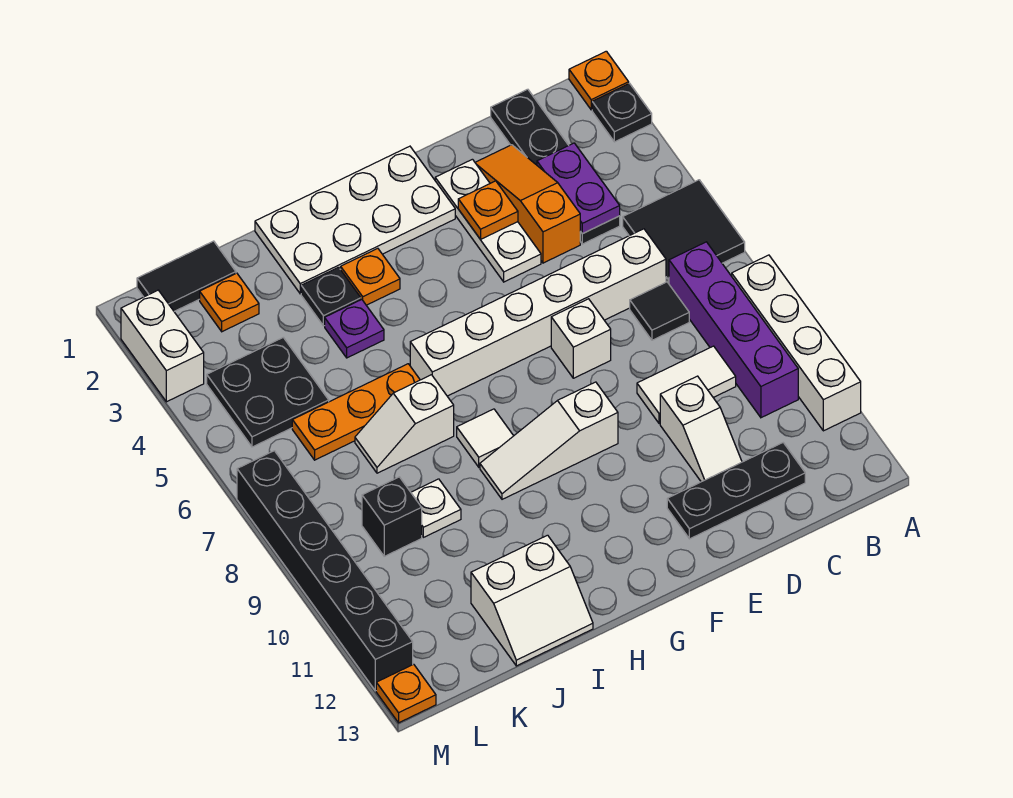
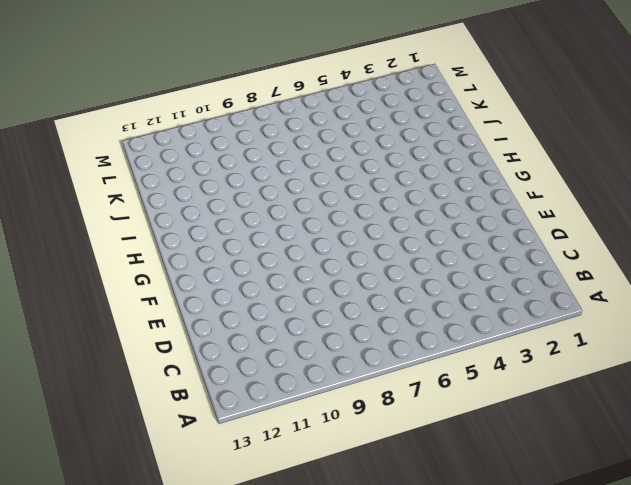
none -> orange 1x1 plate [569,51,629,110]
none -> black 1x1 plate [592,83,652,142]
none -> black 2x2 tile [623,180,745,284]
none -> white 1x4 brick [732,255,861,431]

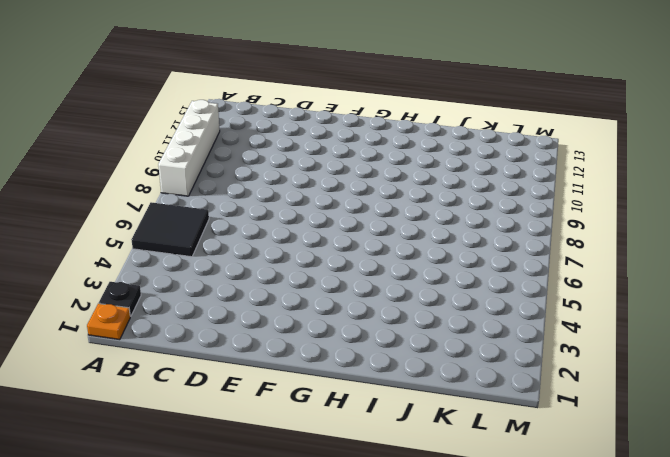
none -> purple 1x4 brick [669,242,798,418]
none -> black 1x4 plate [491,89,620,244]
none -> white 1x6 brick [410,229,666,396]
none -> black 1x1 tile [630,282,689,340]

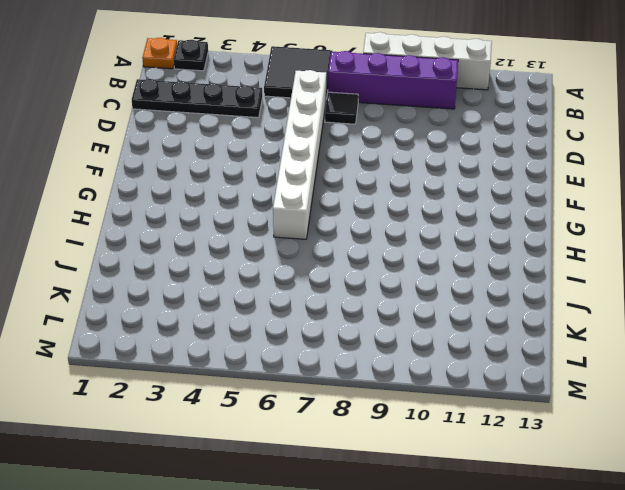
none -> white 1x2 tile [637,346,736,424]
none -> black 1x3 plate [667,443,805,539]
none -> orange 1x3 slope [475,145,580,263]
none -> white 1x2 slope [660,376,742,482]

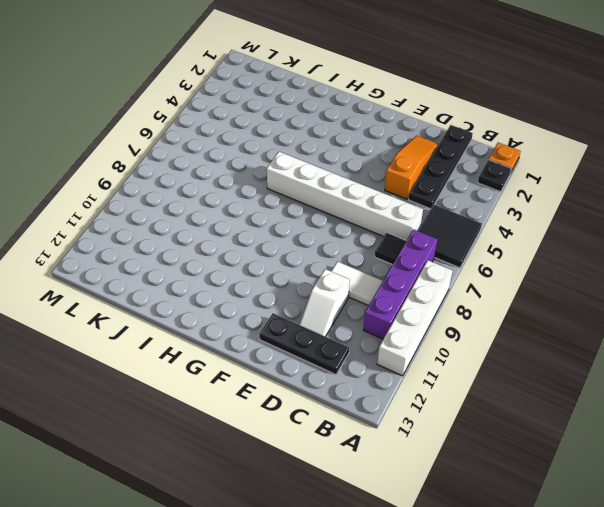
none -> white 1x3 plate [435,159,541,282]
none -> white 1x1 brick [551,299,611,378]
none -> white 2x4 plate [255,146,455,294]
none -> white 1x3 slope [480,382,618,499]

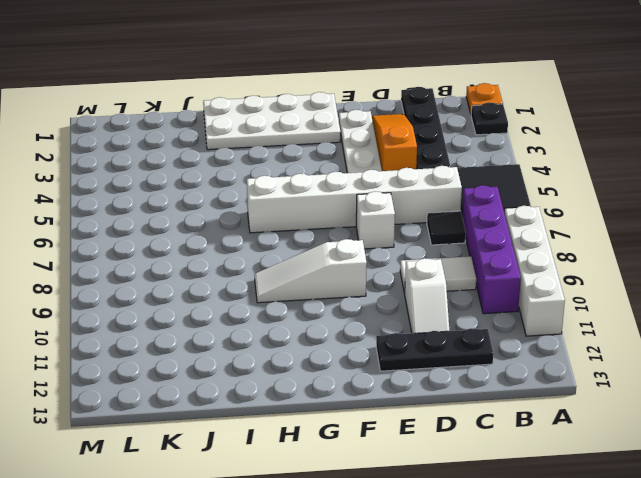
none -> orange 1x1 plate [341,248,400,305]
none -> white 1x1 tile [457,409,513,467]
none -> black 1x1 plate [301,267,361,326]
none -> purple 1x1 plate [325,300,384,358]

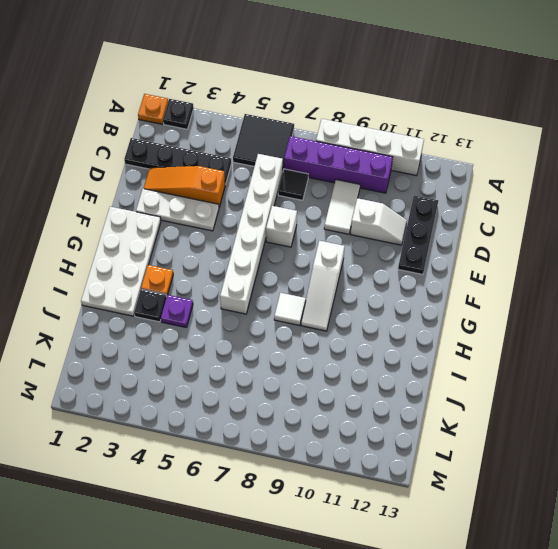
none -> orange 1x3 plate [292,364,420,460]
none -> white 1x2 slope [355,375,454,473]
none -> white 2x2 slope [471,535,593,666]
none -> white 1x1 plate [411,479,461,537]

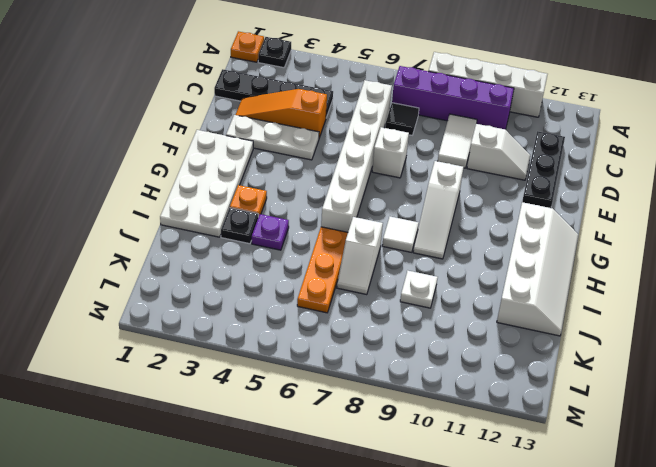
white 2x4 slope [497,202,578,336] -> white 2x2 slope [471,535,593,666]
none -> black 2x2 tile [623,180,745,284]
none -> black 1x2 tile [137,241,236,311]
none -> orange 1x1 plate [200,273,259,332]
none -> black 2x2 plate [207,338,329,447]

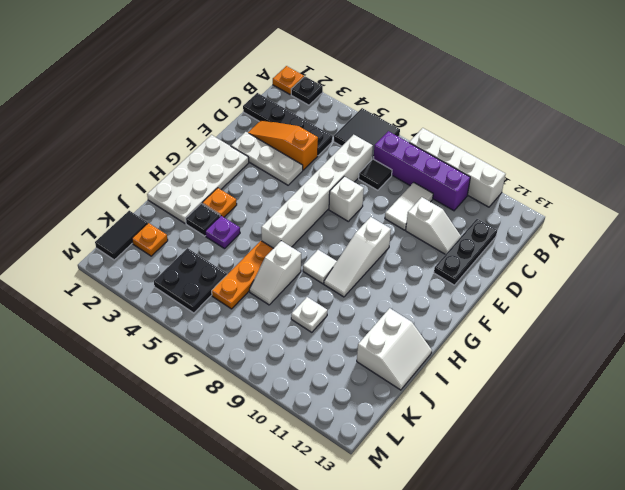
none -> black 1x1 brick [362,477,422,556]
none -> white 1x2 brick [121,290,204,402]
none -> black 1x6 brick [237,451,413,691]
none -> orange 1x1 plate [376,664,436,723]

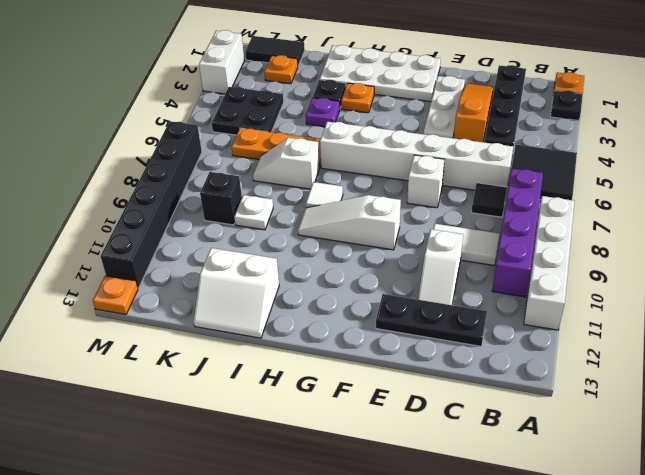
none -> purple 1x2 plate [537,143,620,234]
none -> orange 1x1 plate [458,181,518,239]

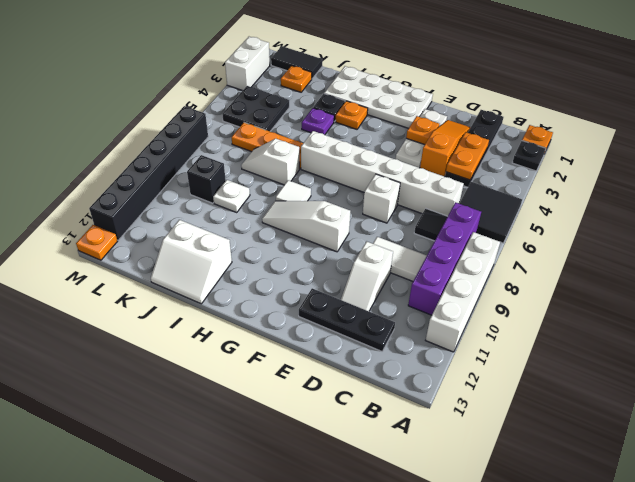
orange 1x2 plate [446,132,489,180] -> purple 1x2 plate [537,143,620,234]

